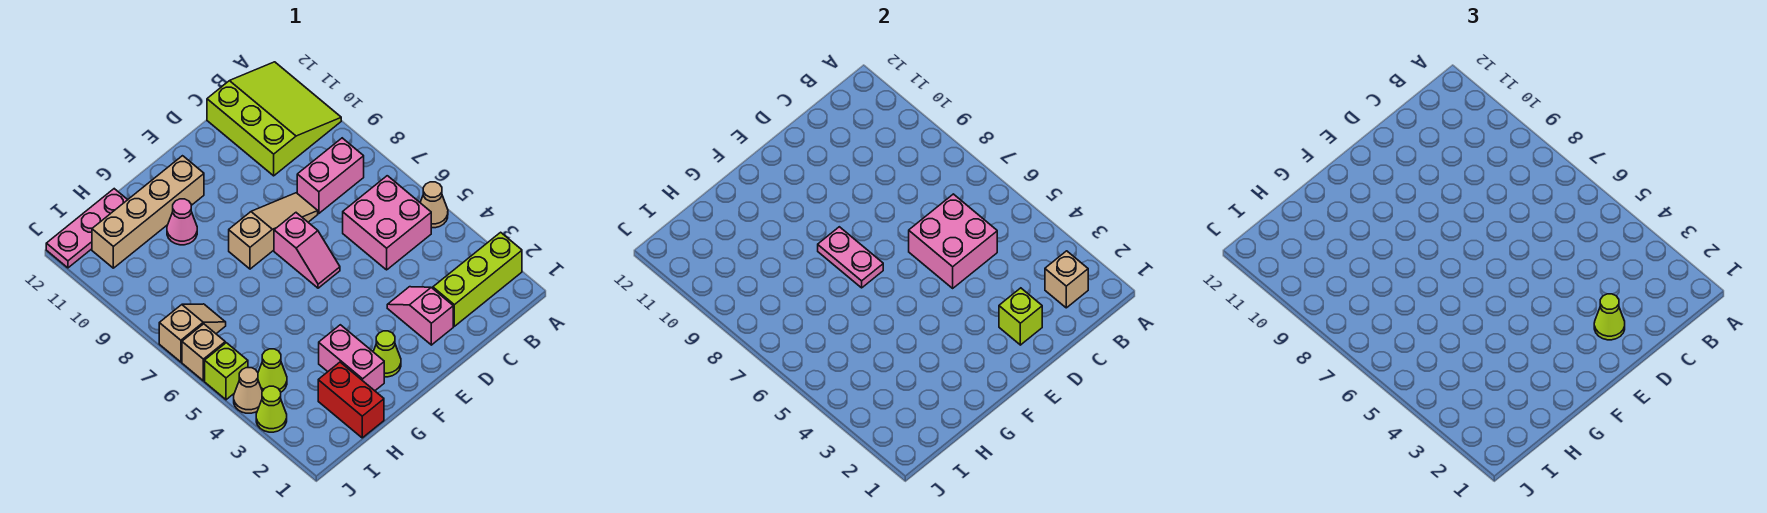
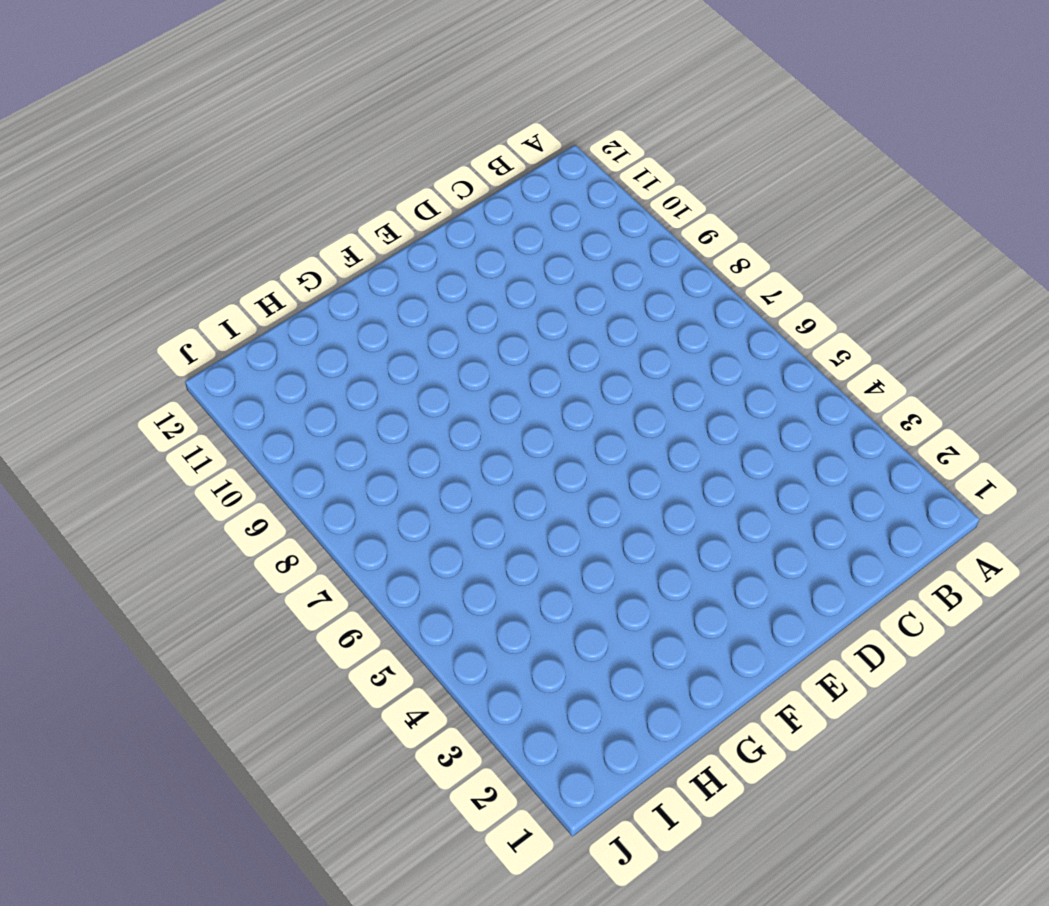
none -> lime 1x3 brick [433,232,522,326]
none -> tan 1x1 cone [420,182,448,228]
none -> lime 3x3 slope [207,62,341,176]

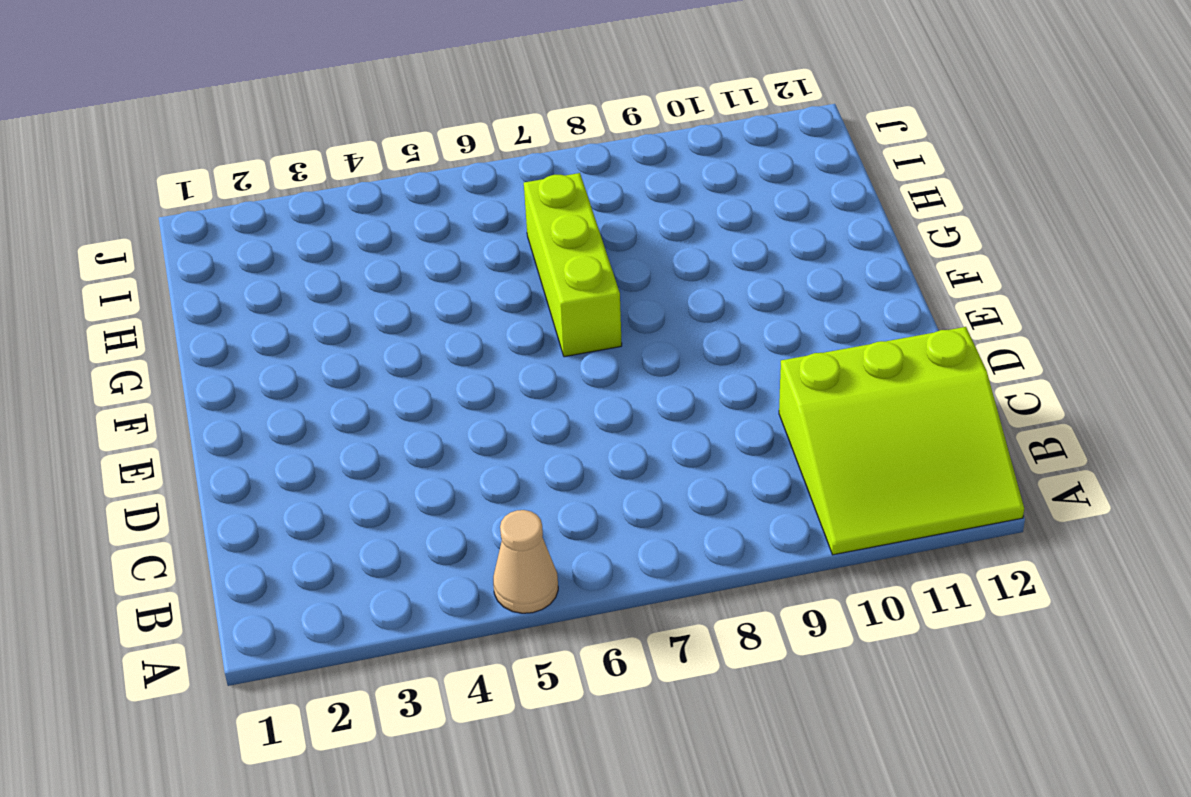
lime 1x3 brick [524,173,622,357] -> lime 1x3 brick moved to [433,232,522,326]
none -> pink 2x2 brick [343,176,431,270]
none -> pink 1x2 brick [297,138,364,213]
none -> pink 1x2 slope [387,287,453,345]

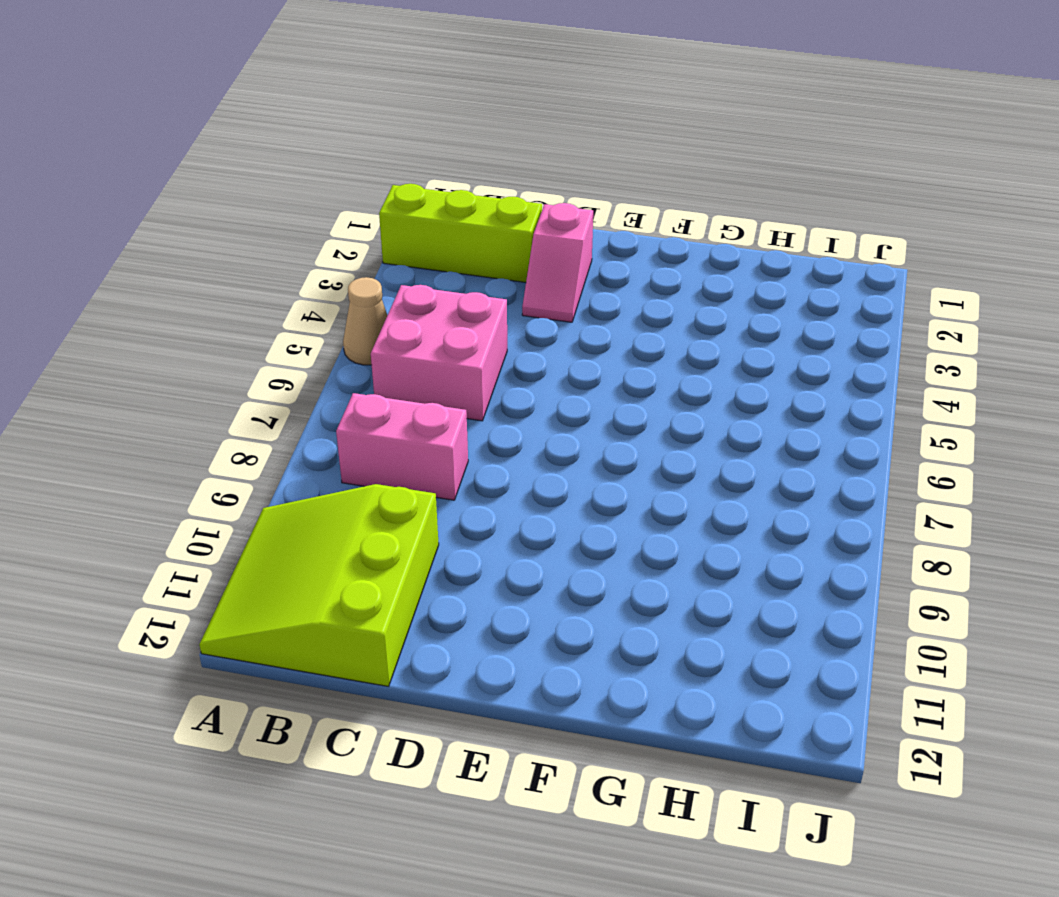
none -> tan 1x3 slope [229,193,318,269]
none -> pink 1x2 slope [274,213,340,288]
none -> lime 1x1 cone [373,331,401,377]

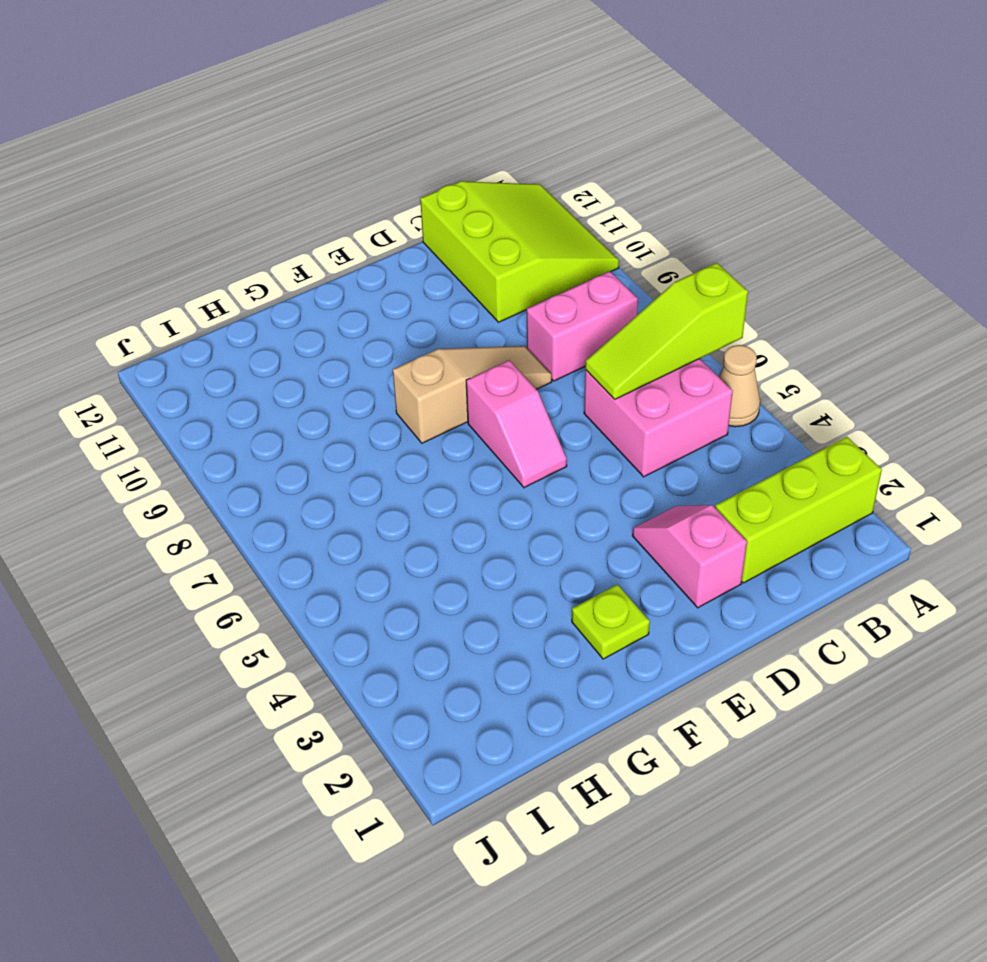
lime 1x3 slope [585,263,748,399] -> pink 2x2 brick [909,194,997,288]
lime 1x1 plate [572,584,650,659] -> lime 1x1 cone [373,331,401,377]
none -> tan 1x4 brick [92,156,204,268]
none -> pink 1x2 brick [319,325,384,391]
none -> pink 1x1 cone [167,199,197,245]

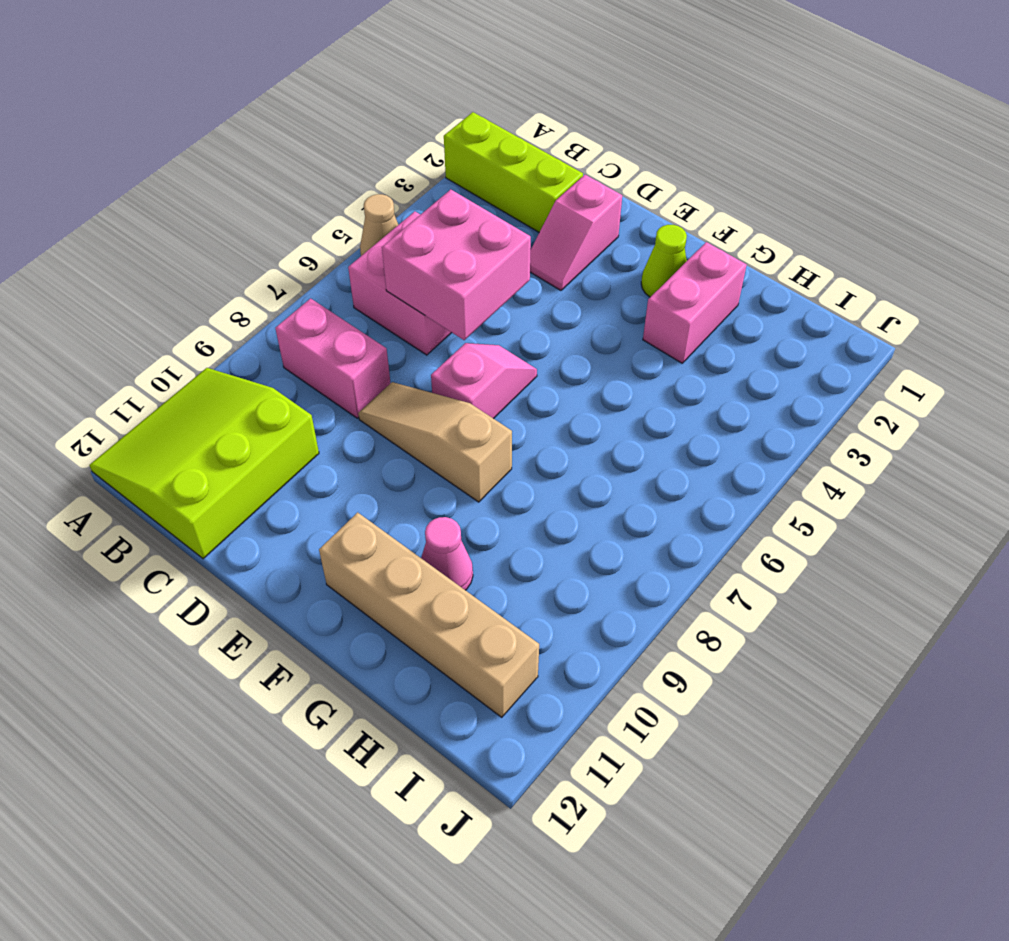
none -> red 1x2 brick [318,362,384,438]
none -> pink 1x3 plate [46,189,127,268]
none -> lime 1x1 cone [258,349,287,392]

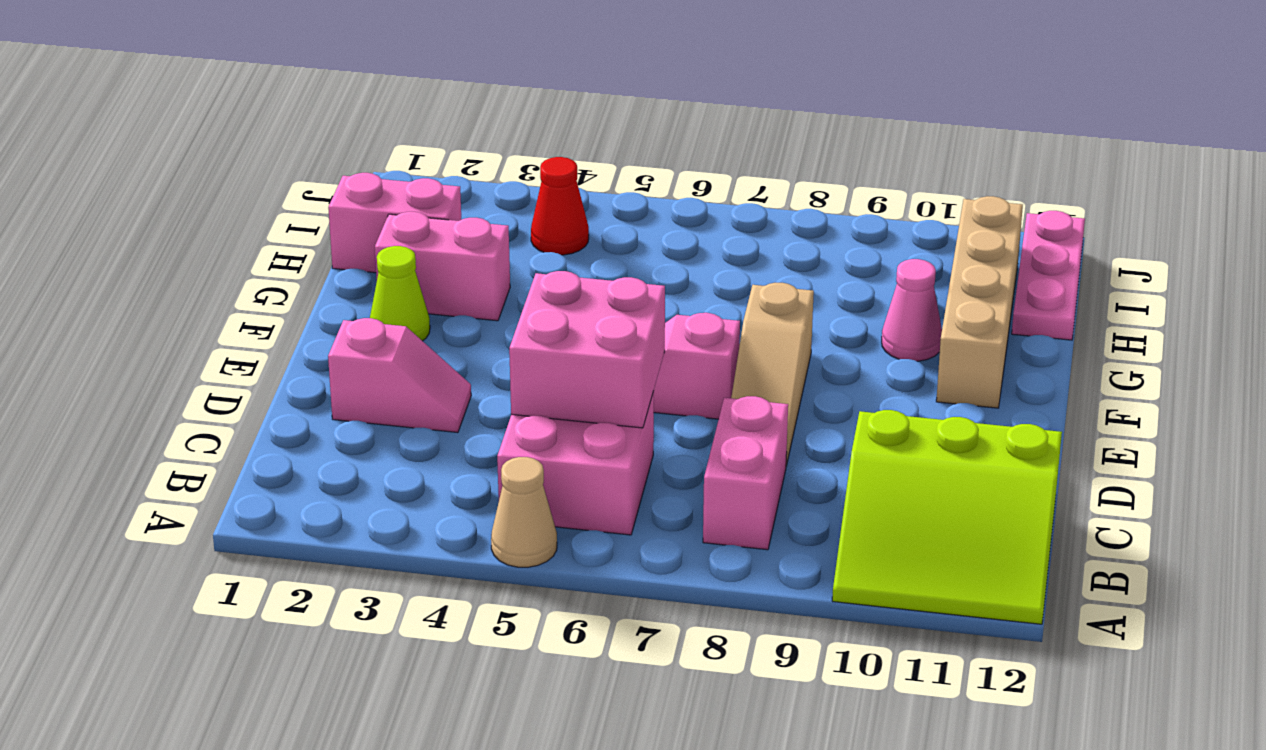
pink 1x2 brick [328,173,461,273] -> red 1x2 brick [318,362,384,438]
red 1x1 cone [531,157,589,255] -> lime 1x1 cone [258,349,287,392]
none -> lime 1x3 brick [433,232,522,326]
none -> tan 1x2 slope [159,304,226,362]
none -> lime 1x1 cone [256,386,287,432]

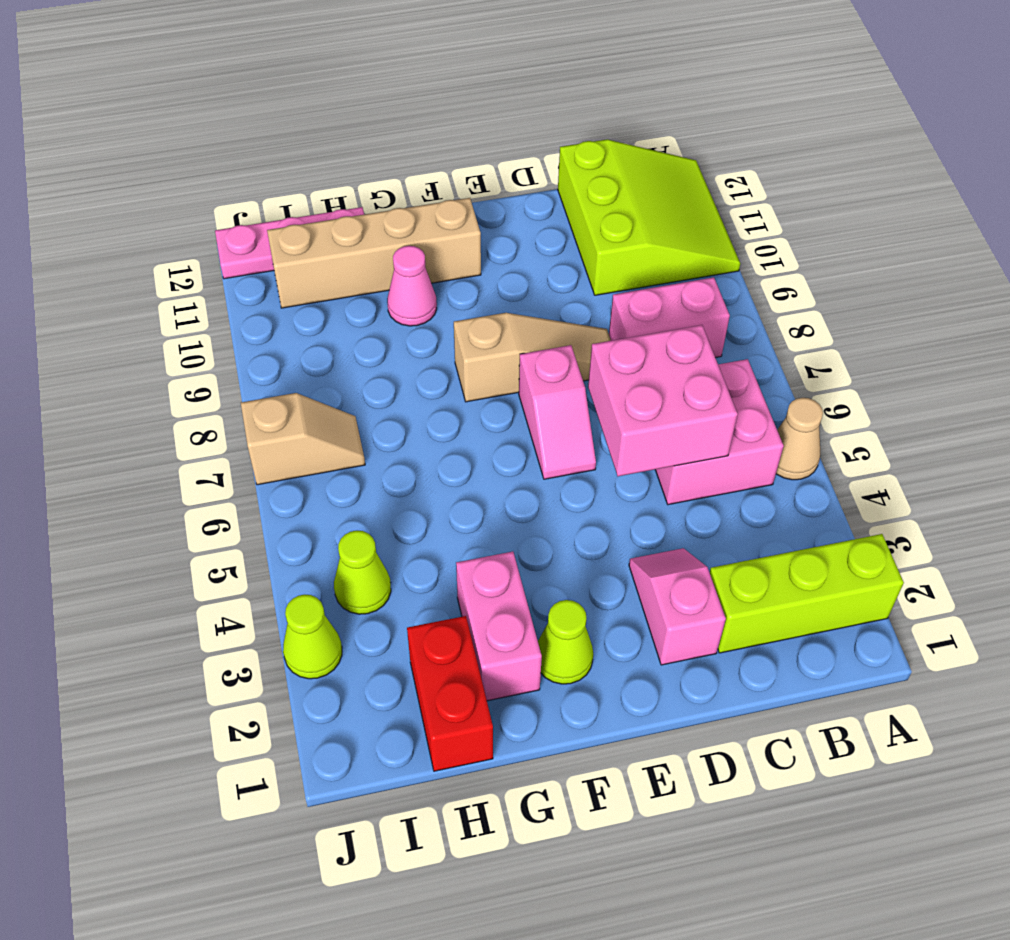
none -> tan 1x1 cone [234,368,262,413]
none -> lime 1x1 brick [205,343,248,400]
none -> tan 1x1 brick [182,324,225,381]

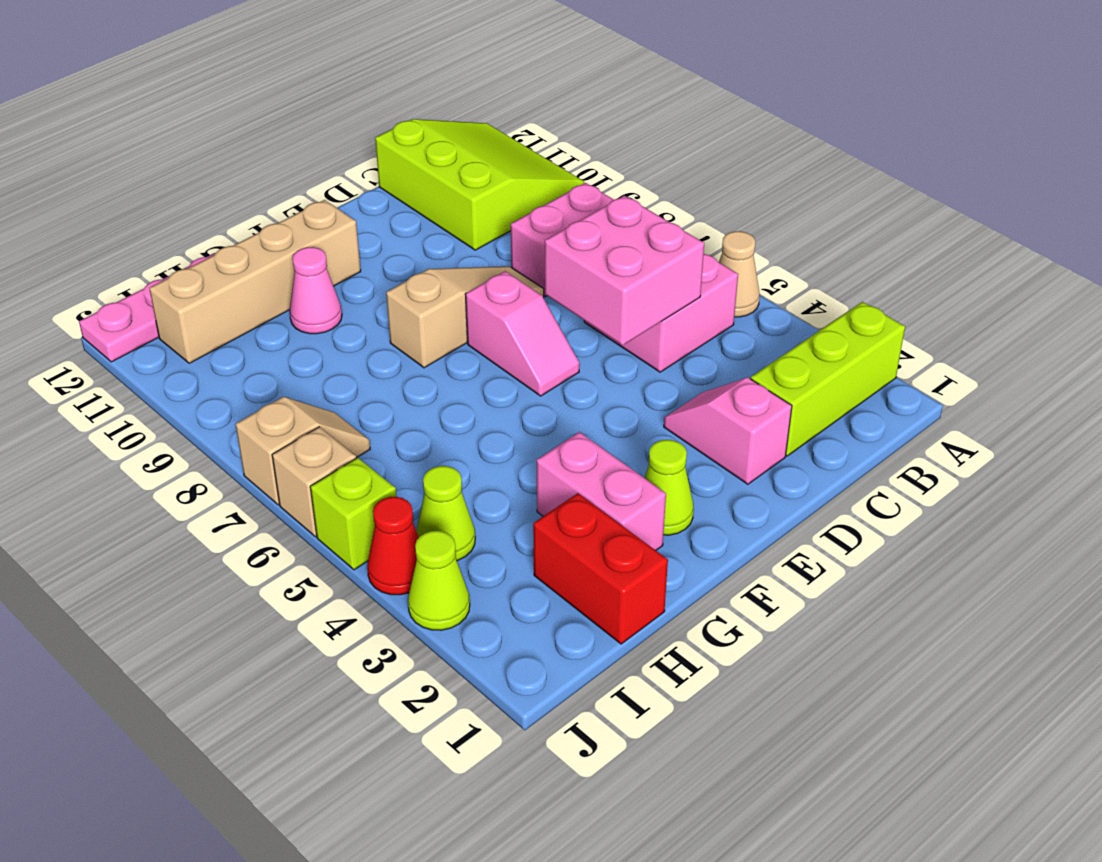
red 1x1 cone [367,497,419,595] -> tan 1x1 cone [234,368,262,413]
none -> tan 1x1 brick [1045,251,1088,308]
none -> lime 1x1 brick [999,288,1042,345]
none -> pink 1x2 plate [818,227,883,288]

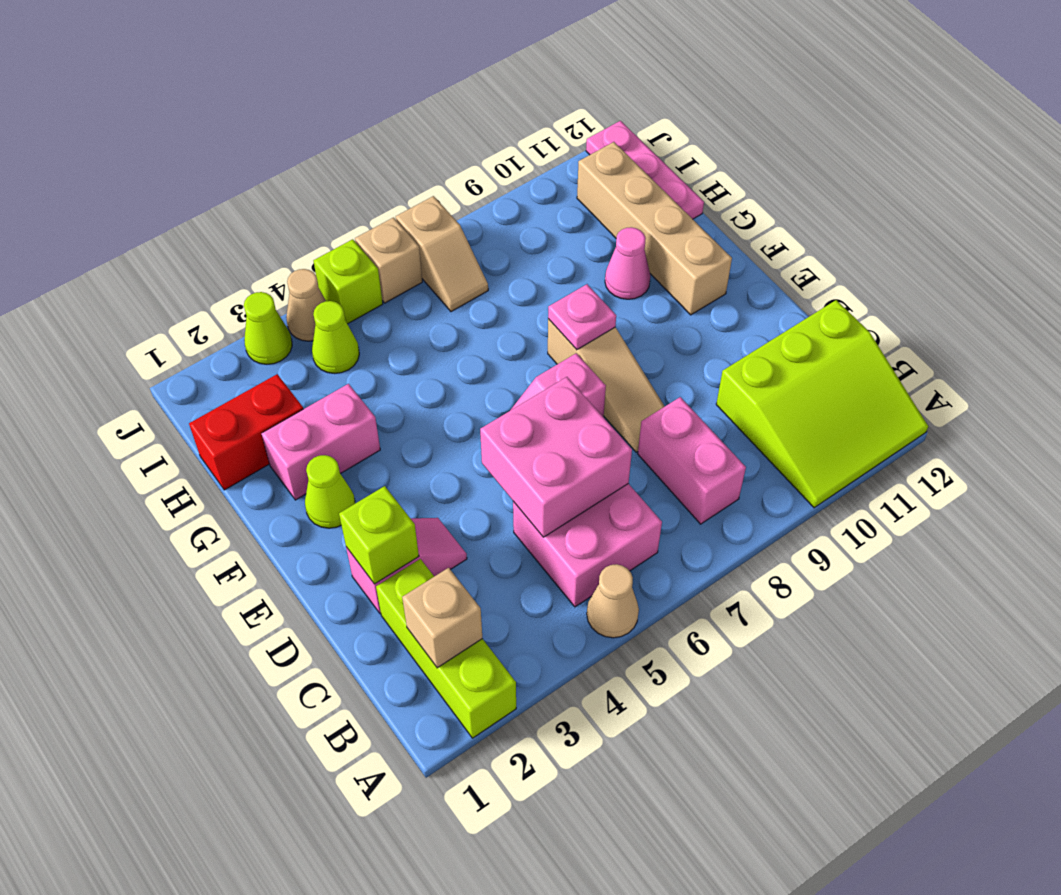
pink 1x1 plate [548,284,616,350] -> pink 1x2 plate [818,227,883,288]
none -> lime 1x1 cone [1594,294,1625,340]

